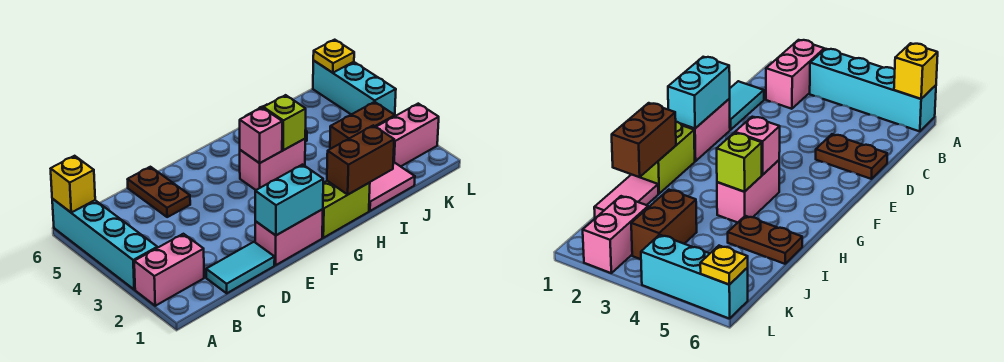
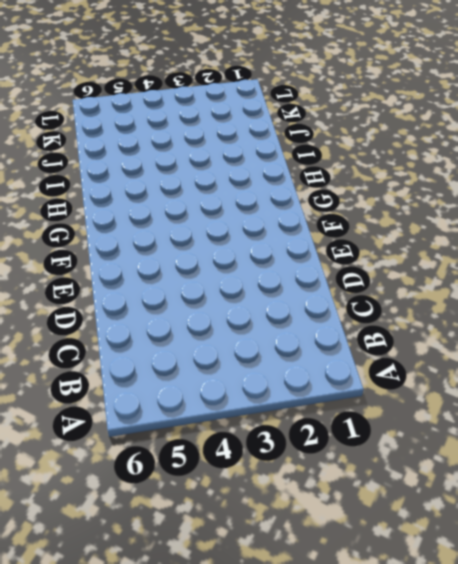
none -> pink 1x2 brick [134,234,204,306]
none -> cyan 1x4 brick [52,199,157,290]
none -> cyan 1x2 tile [206,242,275,293]

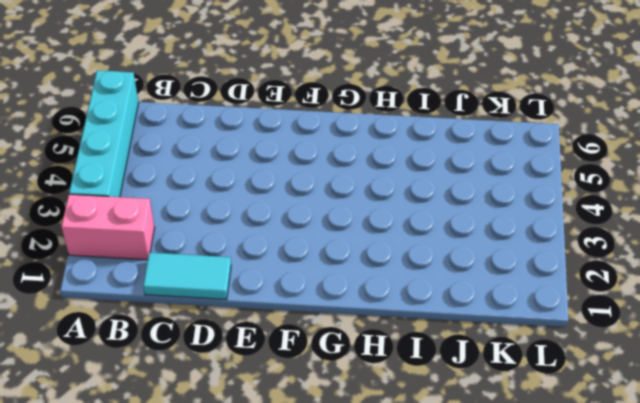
none -> brown 1x2 plate [128,167,190,217]
none -> pink 1x2 brick [255,209,323,265]
none -> lime 1x2 brick [322,181,370,238]

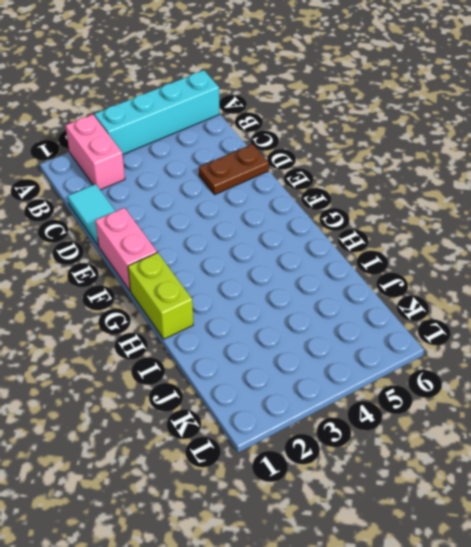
none -> pink 1x2 brick [240,139,305,190]
none -> pink 1x2 tile [369,162,415,211]
none -> brown 1x2 plate [728,216,802,264]

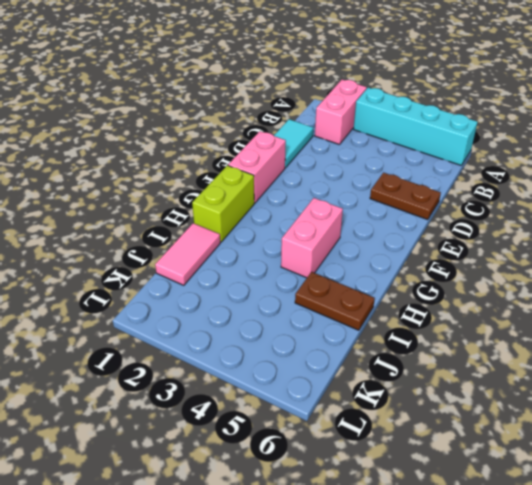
none -> brown 1x2 brick [330,102,395,149]
none -> pink 1x2 brick [376,104,439,166]
none -> cyan 1x3 brick [313,61,396,115]

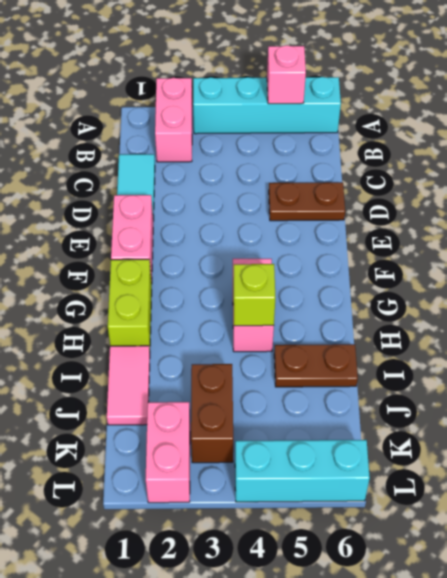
pink 1x1 brick [267,45,306,104] -> pink 1x1 brick moved to [240,108,282,163]
none -> yellow 1x1 brick [51,156,95,212]
none -> cyan 1x2 brick [255,165,323,235]
none -> brown 1x2 brick [327,125,394,194]

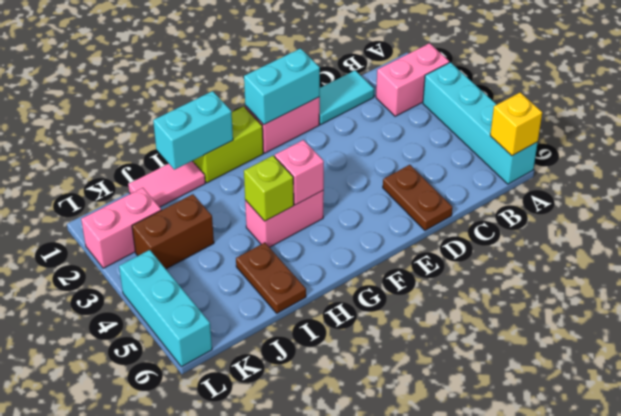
cyan 1x2 brick [153,91,233,170] -> brown 1x2 brick [327,125,394,194]
none -> yellow 1x1 plate [313,40,354,73]

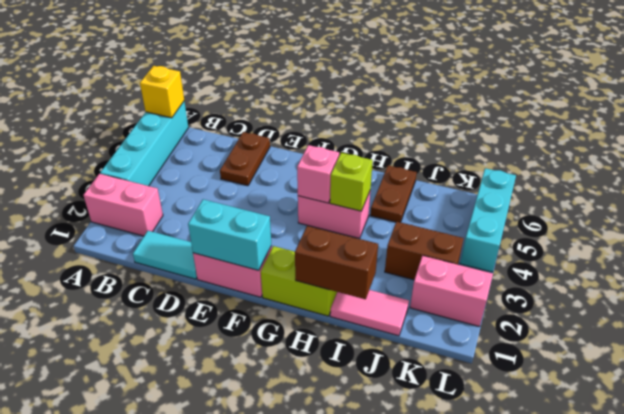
none -> yellow 1x1 plate [313,40,354,73]

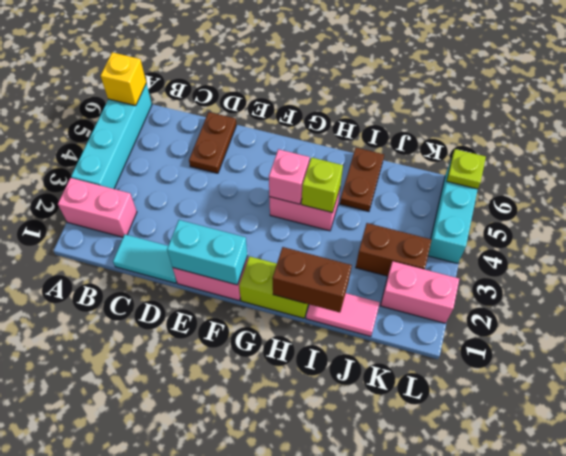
lime 1x1 plate [447,149,486,189] -> yellow 1x1 plate [313,40,354,73]

